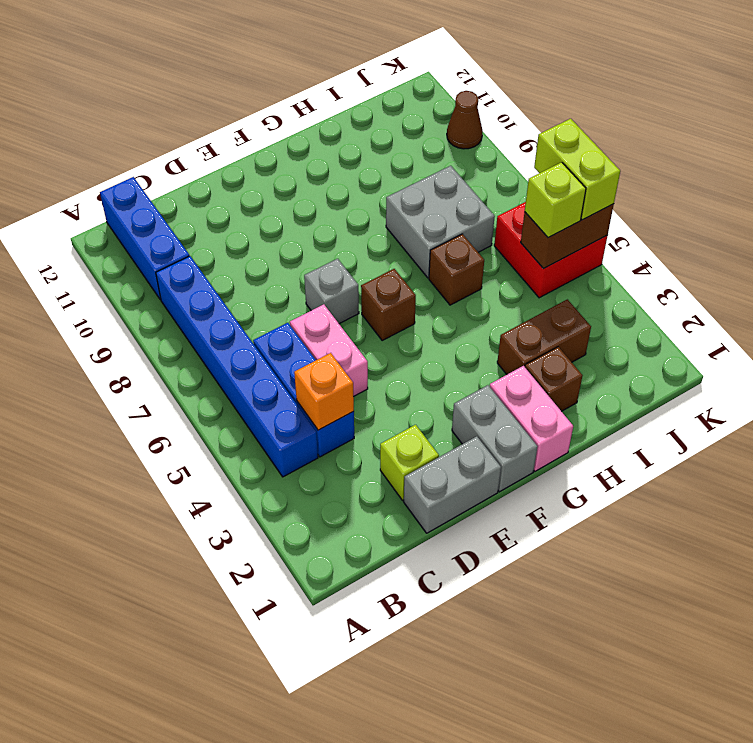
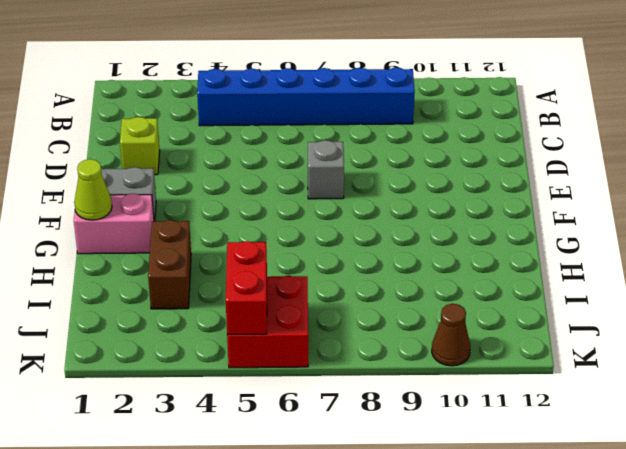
lime 1x1 cone [74,159,112,220] -> none
red 1x2 brick [226,241,267,335] -> brown 1x2 brick [521,204,614,269]
none -> blue 1x3 brick [100,177,189,300]
none -> blue 1x3 brick [253,323,354,457]
none -> grey 1x2 brick [404,436,501,533]

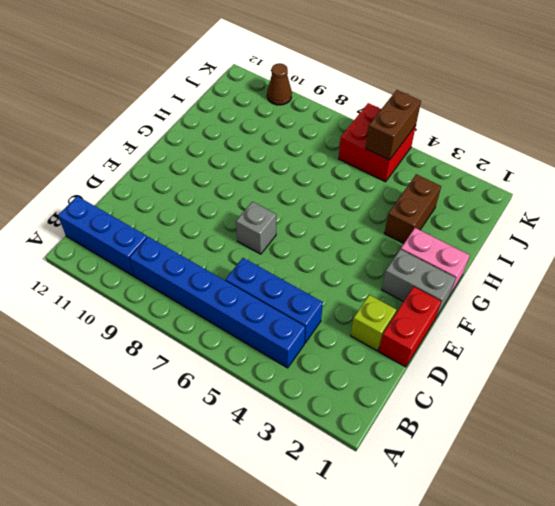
red 1x2 brick [379,287,441,367] -> grey 1x2 brick [404,436,501,533]
none -> pink 1x2 brick [290,304,368,397]
none -> brown 1x1 brick [361,269,416,340]
none -> brown 1x1 brick [525,347,582,411]

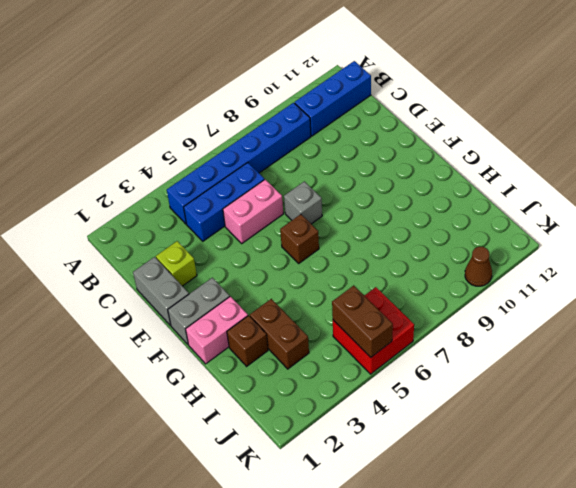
none -> brown 1x1 brick [429,234,484,305]
none -> grey 2x2 brick [386,166,495,278]
none -> orange 1x1 brick [294,353,354,430]

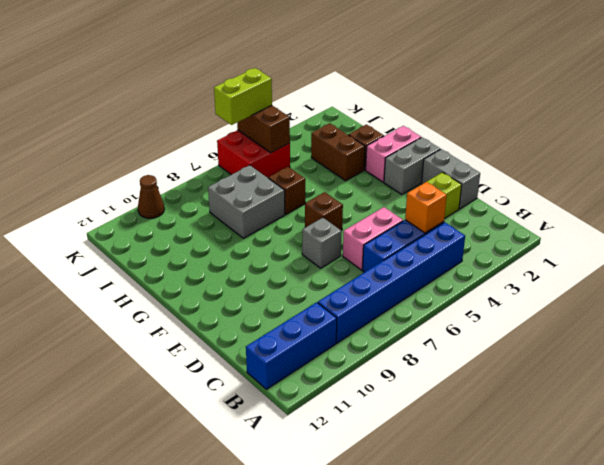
none -> lime 1x1 brick [525,162,586,238]

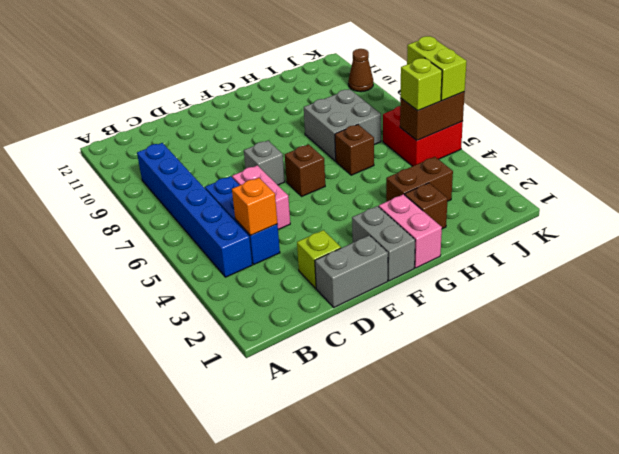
none -> blue 1x3 brick [100,177,189,300]

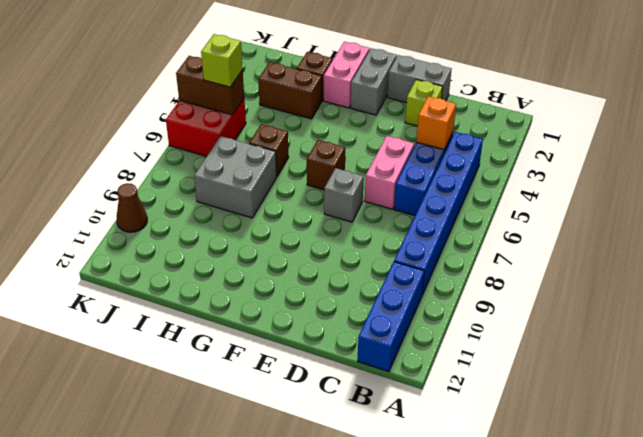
none -> lime 1x2 brick [534,119,620,220]

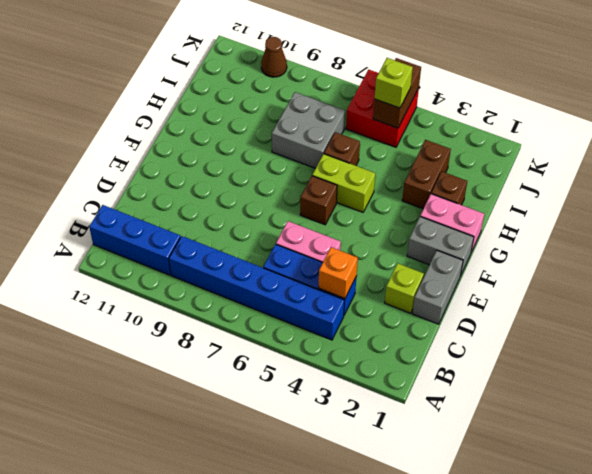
lime 1x2 brick [312,154,375,212] -> lime 1x2 brick moved to [534,119,620,220]
none -> grey 1x1 brick [304,259,359,324]

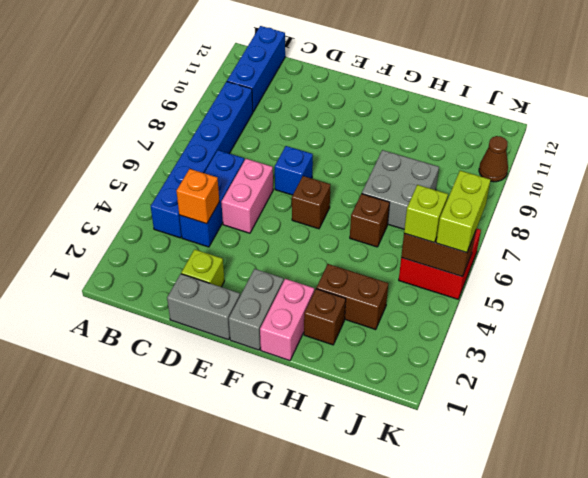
blue 1x1 brick [275,146,313,195] -> grey 1x1 brick [304,259,359,324]

